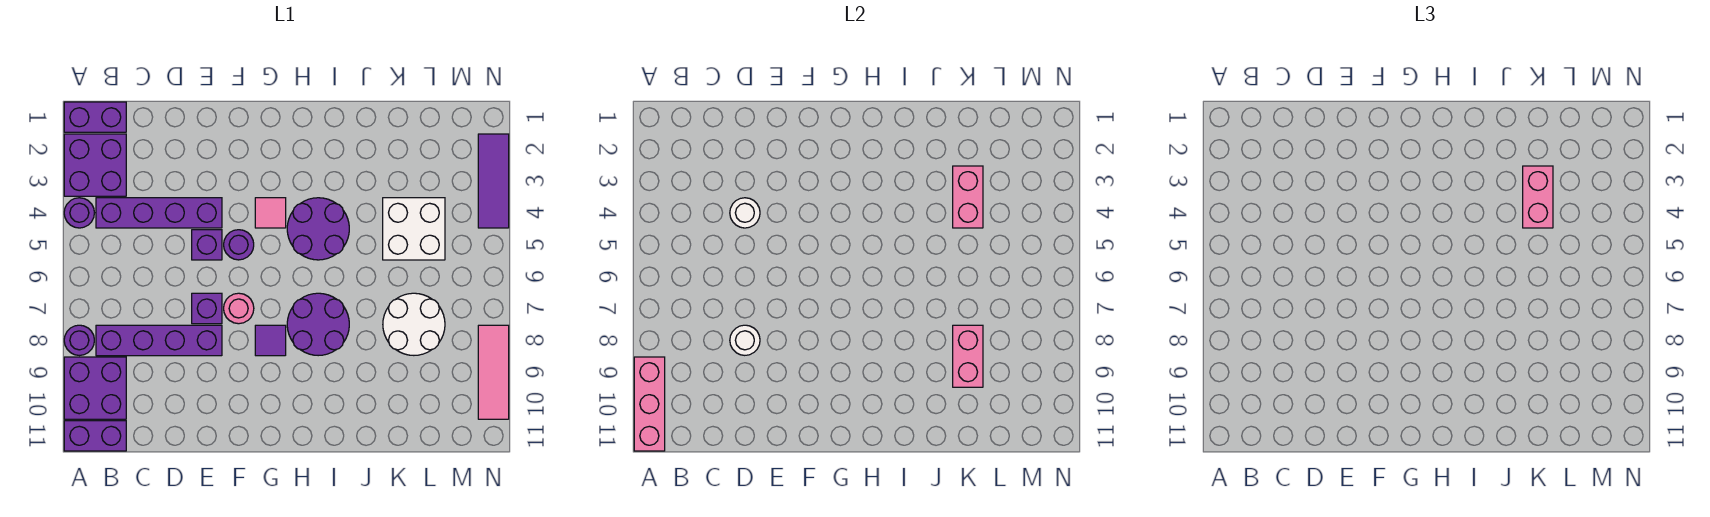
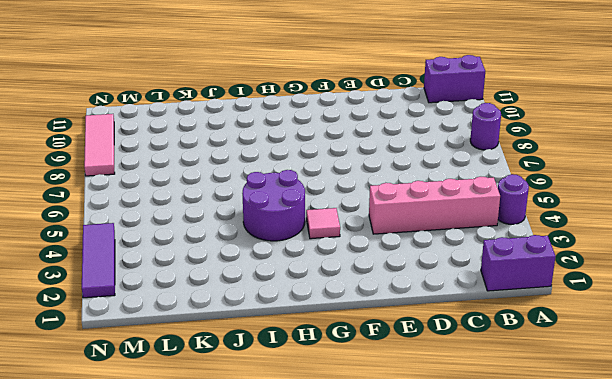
pink 1x4 brick [369,177,500,234] -> purple 1x4 brick [96,198,222,228]
none -> purple 2x2 brick [64,134,126,196]
none -> purple 2x2 brick [64,357,126,419]
none -> purple 1x4 brick [96,325,222,356]

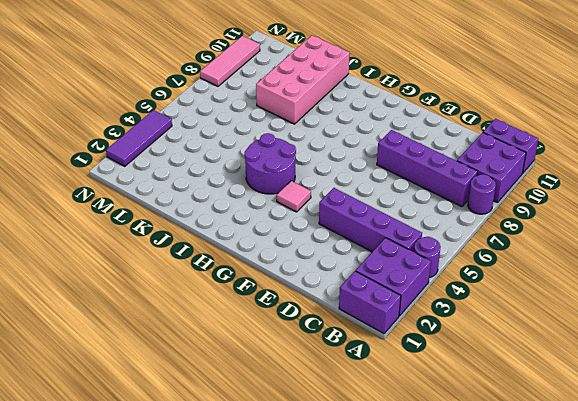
pink 2x4 brick [256,35,350,124] -> white 2x2 round brick [383,293,445,355]
none -> purple 1x1 brick [192,230,222,260]
none -> purple 1x1 brick [192,293,222,324]
none -> purple 1x1 round brick [224,230,254,260]

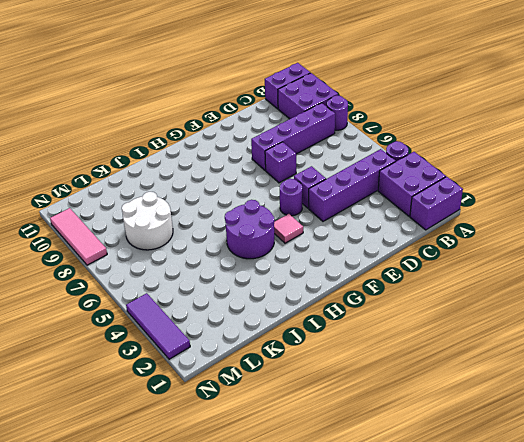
none -> pink 1x1 round brick [224,293,254,324]
none -> purple 1x1 tile [255,325,286,356]
none -> purple 2x2 round brick [287,293,349,356]

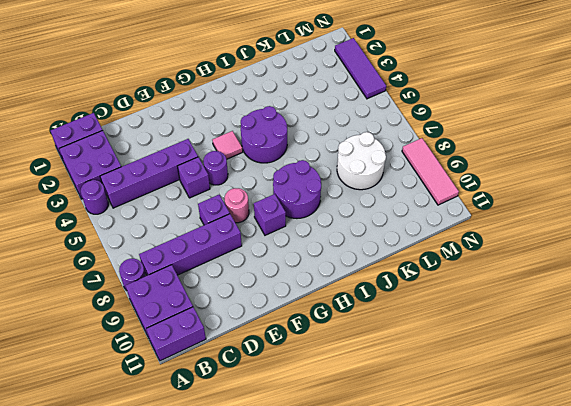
purple 1x1 brick [254,194,286,235] -> purple 1x1 tile [255,325,286,356]
none -> white 2x2 brick [383,198,445,260]
none -> pink 1x3 brick [634,357,665,451]
none -> white 1x1 round brick [730,198,760,228]

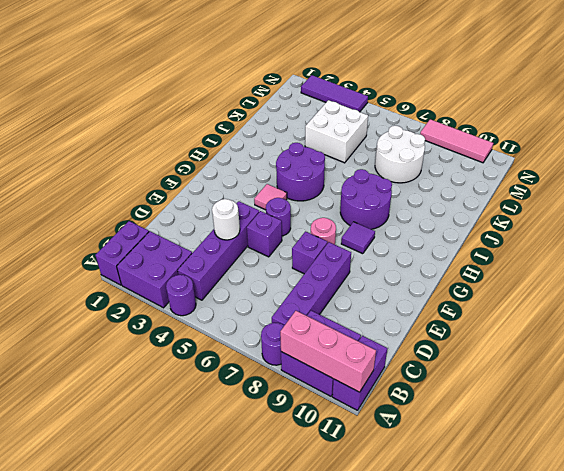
none -> white 1x1 round brick [730,325,760,355]
none -> pink 1x2 brick [953,166,983,228]
none -> pink 1x2 brick [953,325,983,387]

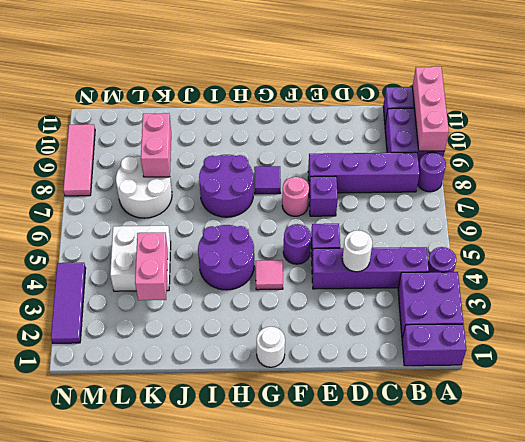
white 1x1 round brick [257,327,285,367] -> white 1x1 round brick moved to [730,325,760,355]
none -> pink 1x2 brick [1523,166,1553,228]

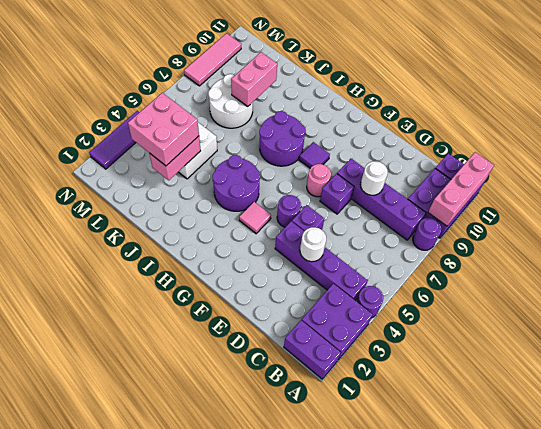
pink 2x2 brick [128,93,199,166] -> pink 1x2 brick [1523,166,1553,228]

